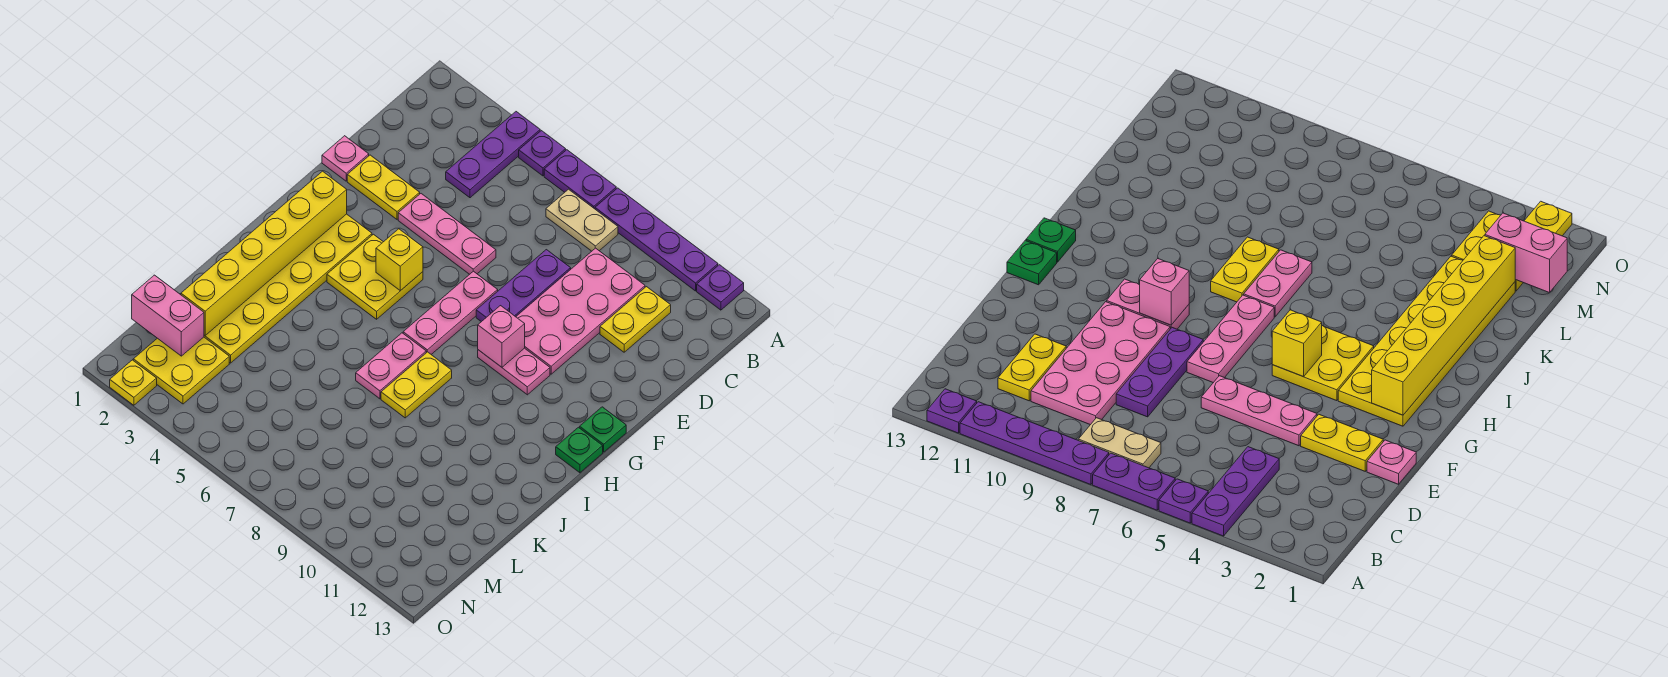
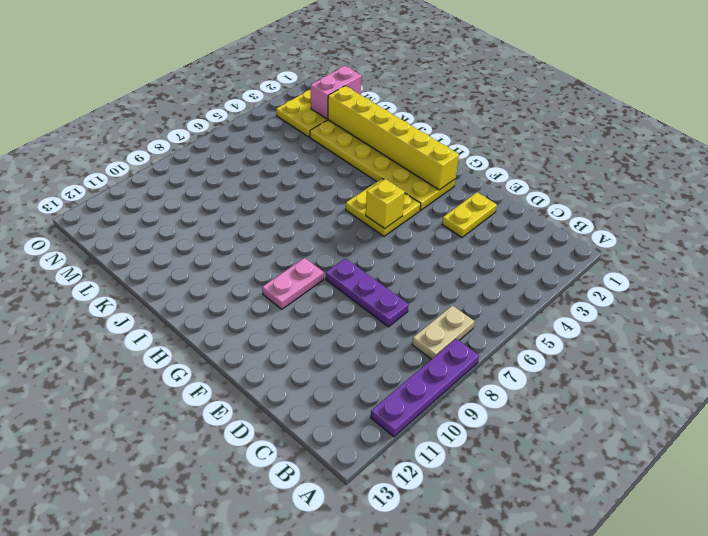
none -> purple 1x3 plate [446,112,540,198]
none -> purple 1x1 plate [519,131,566,176]
none -> purple 1x2 plate [544,150,616,209]

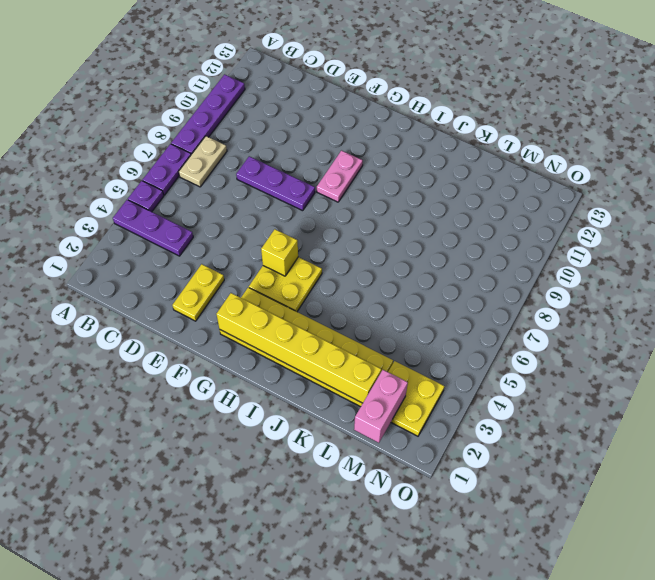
none -> purple 1x1 plate [697,265,744,310]
none -> pink 2x4 plate [516,248,645,374]
none -> yellow 1x2 plate [600,287,671,352]

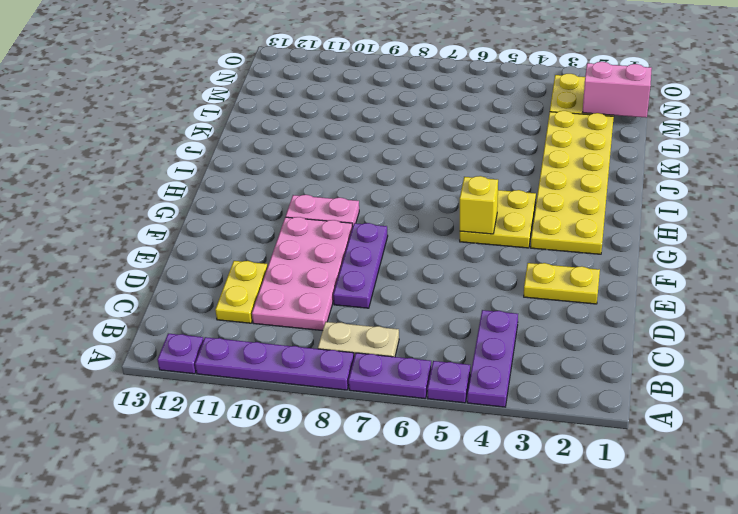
none -> pink 1x1 plate [322,136,369,181]
none -> pink 1x3 plate [398,194,496,274]
none -> pink 1x3 plate [403,271,498,354]

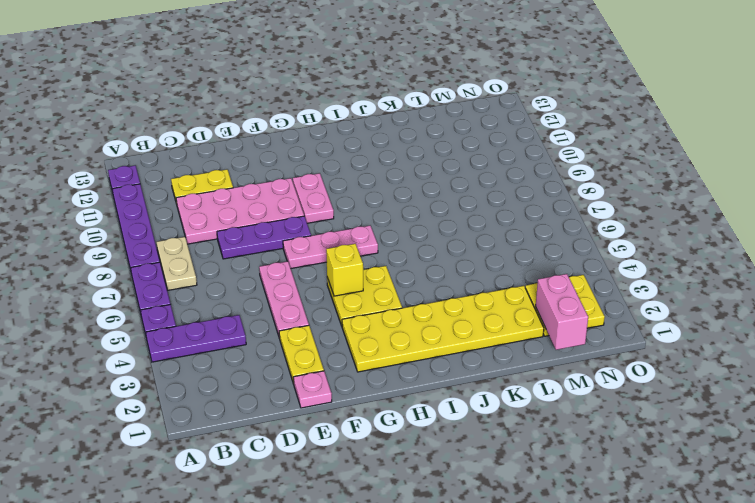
none -> green 1x1 plate [580,407,626,452]
none -> green 1x1 plate [556,427,603,473]
none -> pink 1x2 plate [356,333,426,399]

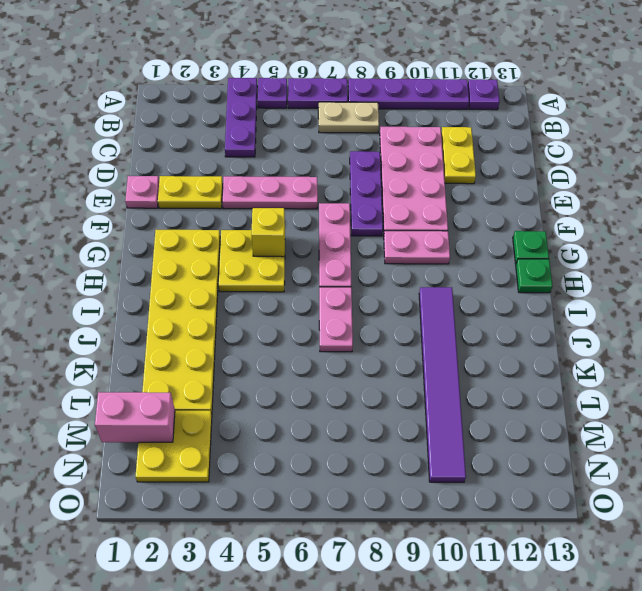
purple 1x6 tile [419,287,466,482] -> none
none -> yellow 1x2 plate [381,352,452,418]
none -> yellow 1x1 plate [110,360,157,405]
none -> yellow 1x6 brick [181,171,347,335]

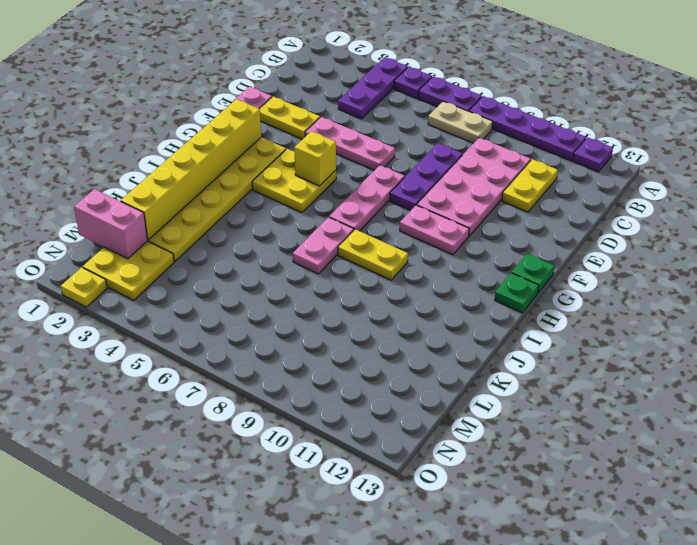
yellow 1x2 plate [338,229,408,280] -> yellow 1x2 plate turned to [381,352,452,418]
none -> pink 1x1 brick [478,306,525,367]

